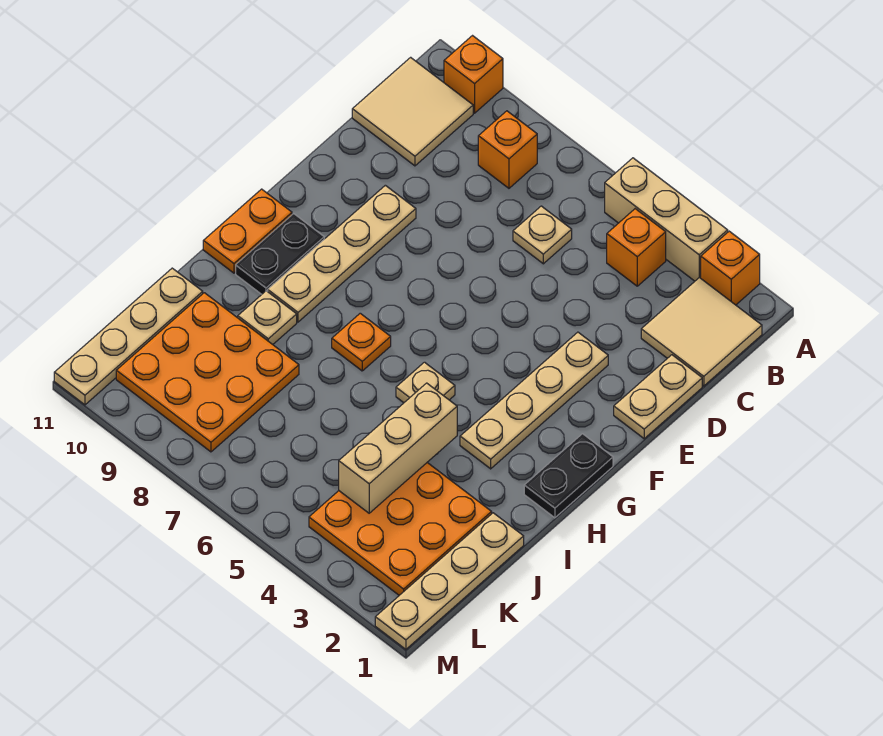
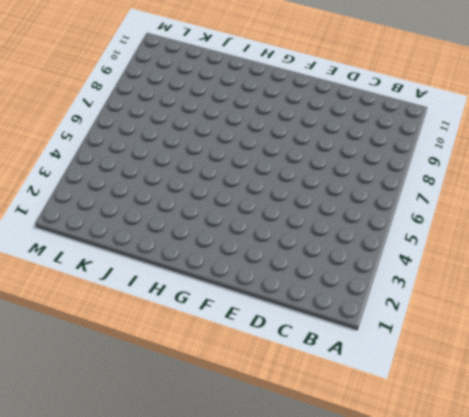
none -> orange 1x1 brick [701,231,760,305]
none -> tan 1x3 brick [605,158,728,281]
none -> orange 1x1 brick [444,36,503,113]

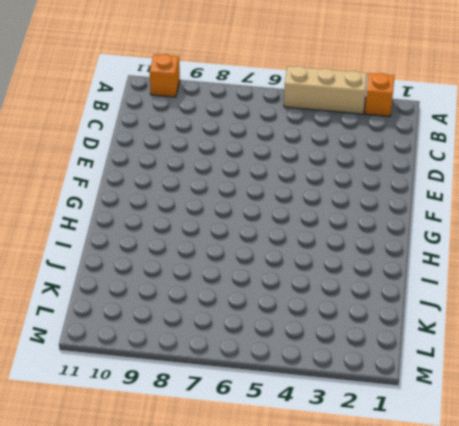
none -> tan 2x2 tile [641,278,762,386]
none -> orange 1x1 brick [607,209,666,286]
none -> orange 1x1 brick [478,111,537,188]

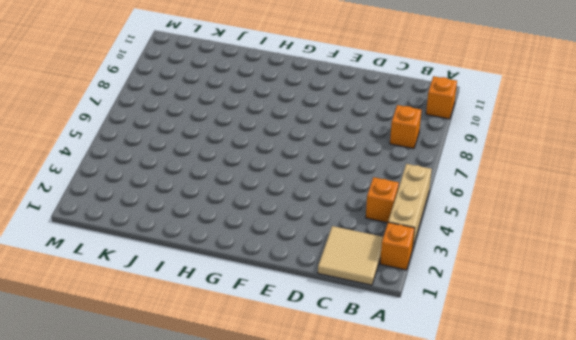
none -> tan 2x2 tile [352,57,473,166]
none -> tan 1x1 plate [513,206,572,264]
none -> tan 1x2 plate [614,355,702,439]

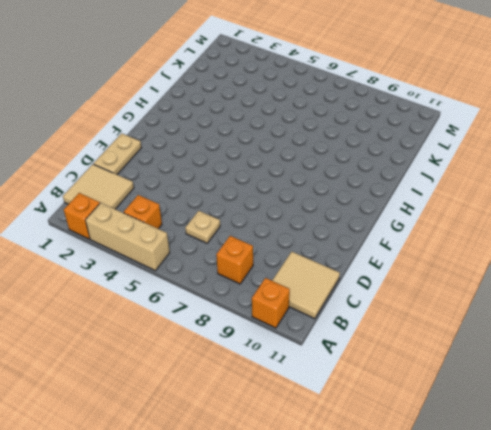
none -> tan 1x4 plate [460,332,608,469]
none -> tan 1x4 plate [268,185,416,322]
none -> black 1x2 plate [524,434,613,518]

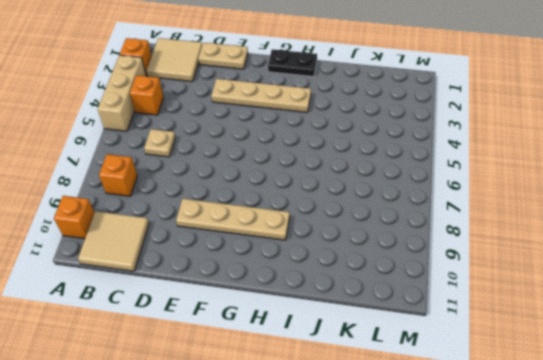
none -> black 1x2 plate [236,214,324,294]
none -> orange 1x2 plate [203,189,292,273]
none -> tan 1x1 plate [396,362,455,403]

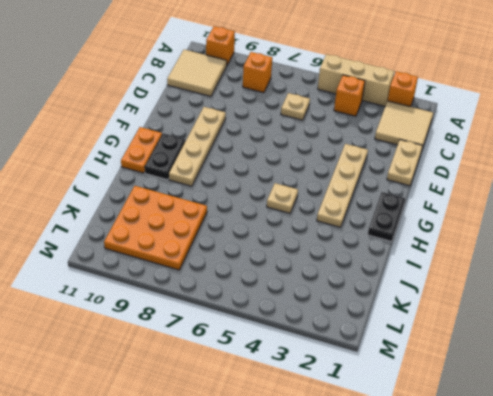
none -> orange 1x1 plate [332,313,391,371]
none -> tan 1x1 plate [238,291,297,344]
none -> tan 1x4 plate [375,513,524,649]

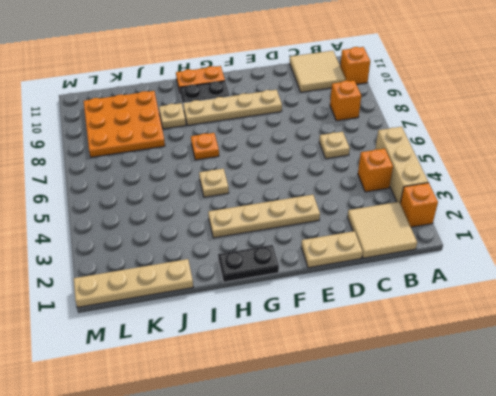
none -> orange 3x3 plate [309,463,492,595]
none -> tan 1x4 plate [54,268,203,405]
none -> tan 1x3 brick [339,383,457,513]

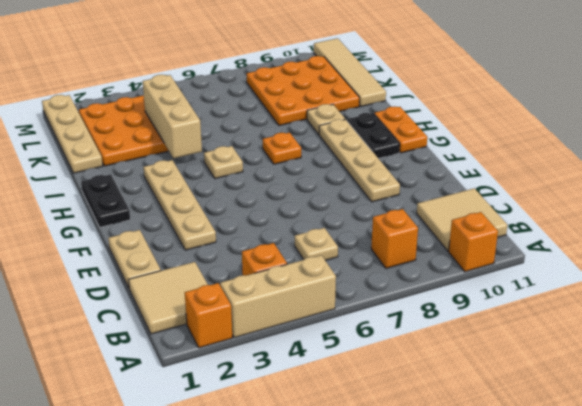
tan 1x4 tile [314,38,386,107] -> tan 1x4 plate [54,268,203,405]

